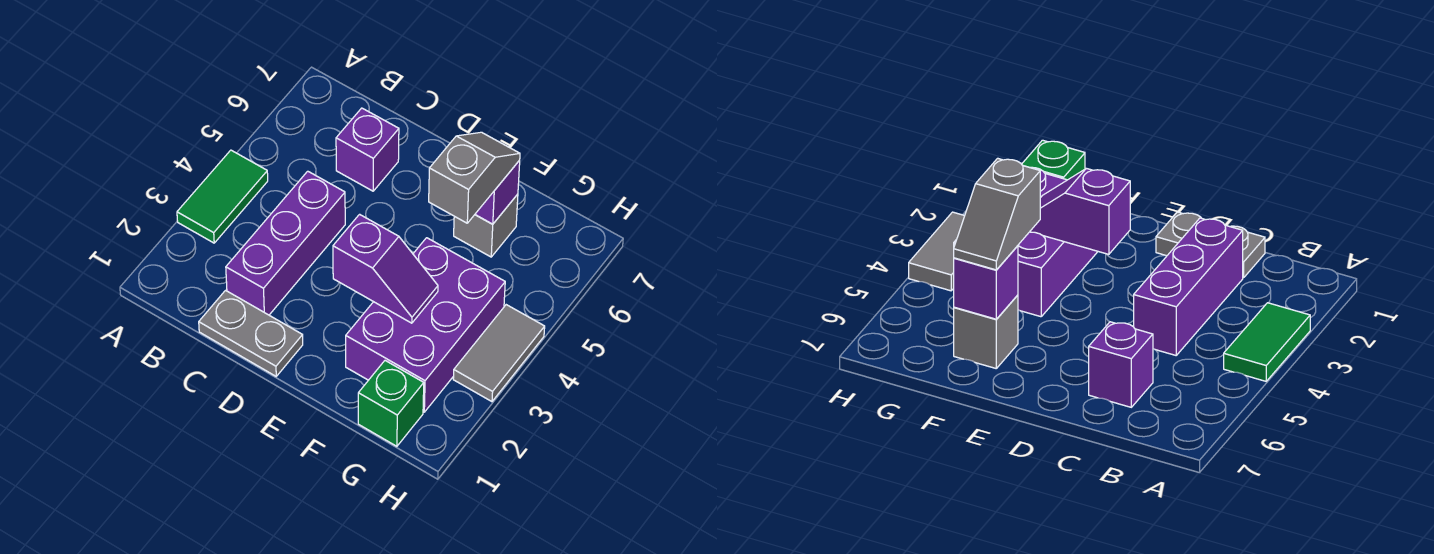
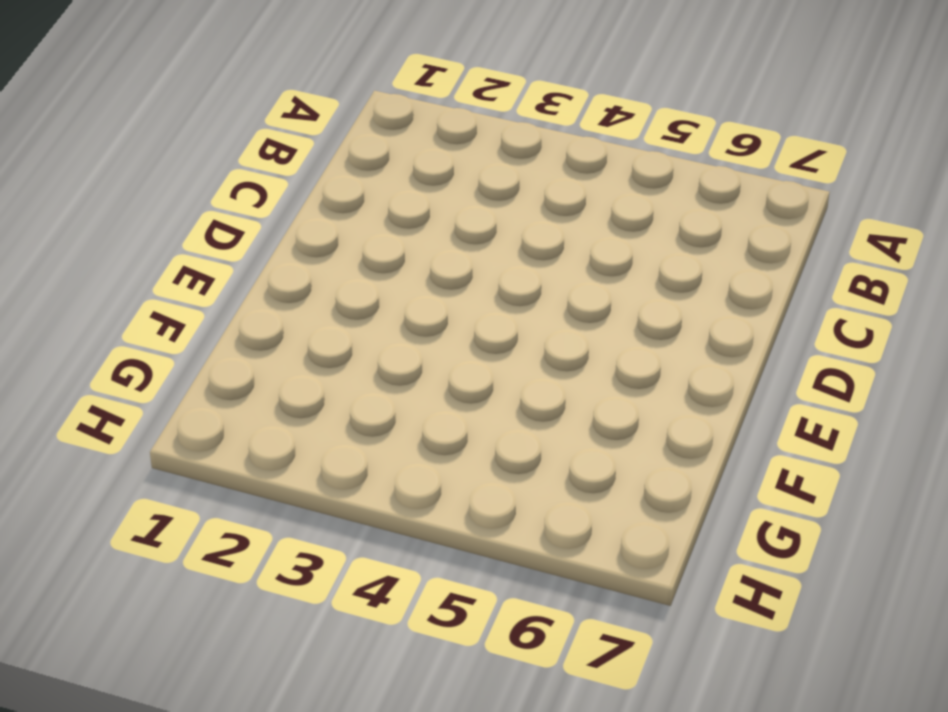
none -> green 1x2 tile [177,150,268,243]
none -> grey 1x2 plate [199,290,303,376]

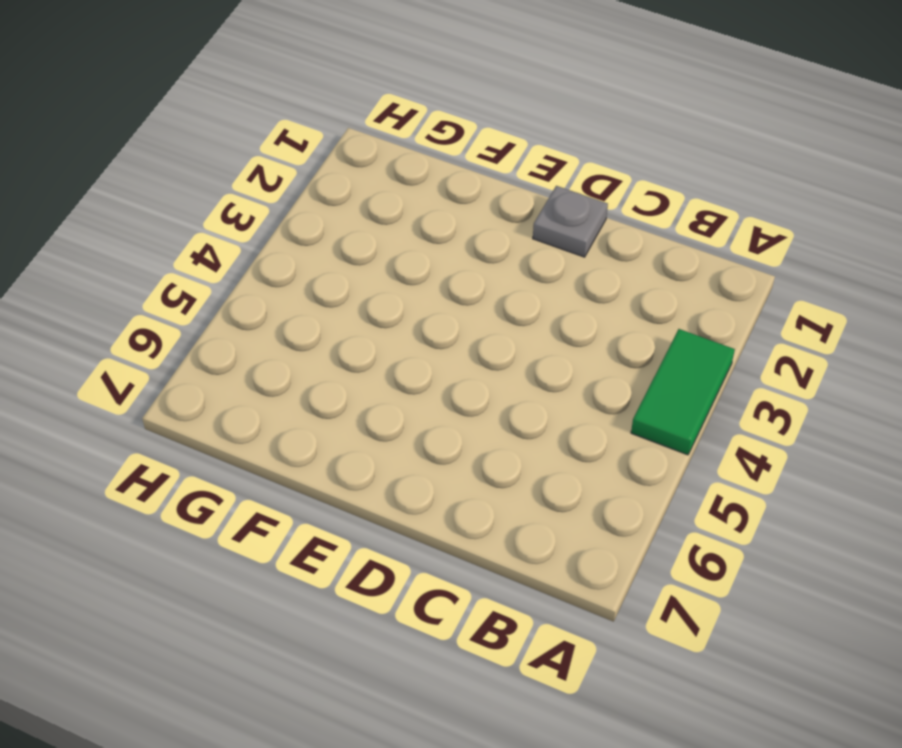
grey 1x1 plate [533,186,608,257] -> grey 1x2 plate [199,290,303,376]
none -> purple 1x3 brick [226,171,345,315]
none -> purple 1x1 brick [336,108,399,191]

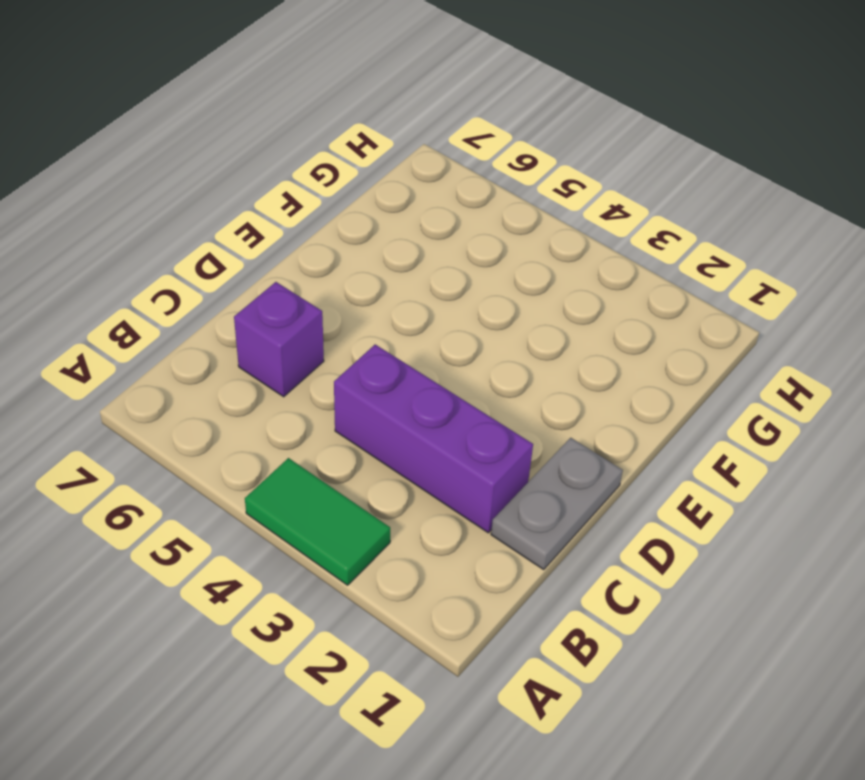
none -> purple 2x3 brick [346,238,505,412]
none -> grey 1x1 brick [454,194,518,257]

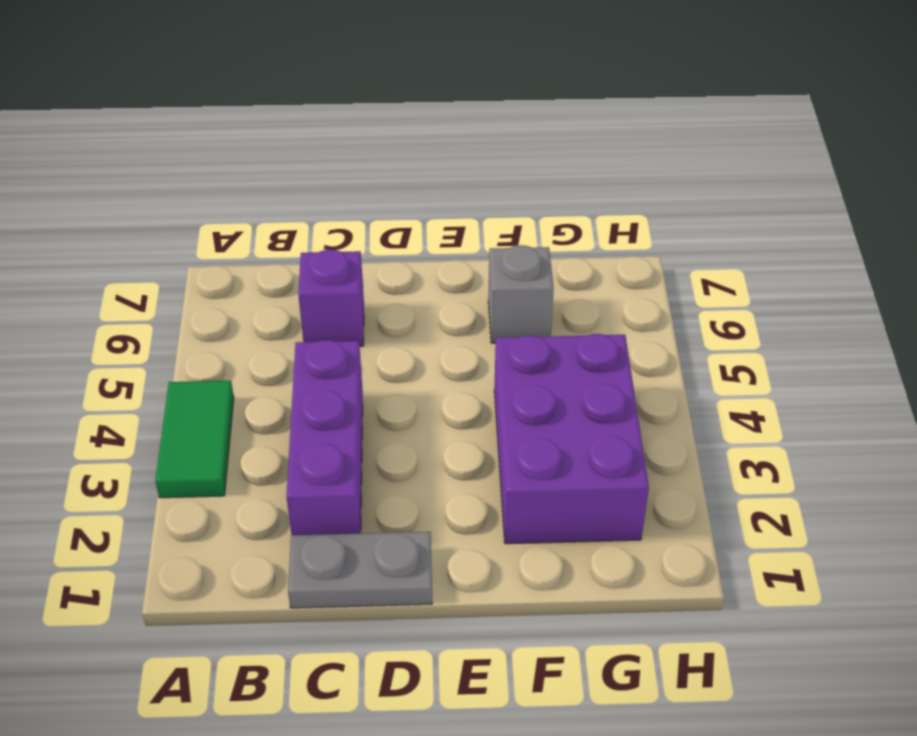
none -> green 1x1 brick [358,361,424,446]
none -> grey 1x2 tile [453,305,545,402]

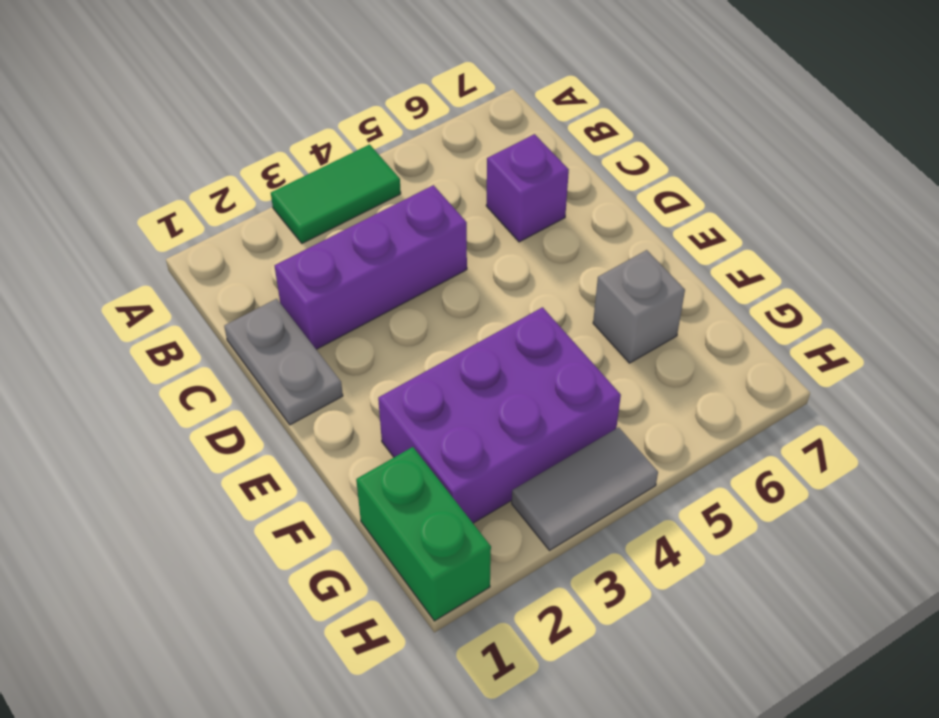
green 1x2 brick [356,447,491,621] -> green 1x1 brick [358,361,424,446]
none -> purple 1x2 slope [333,214,438,323]
none -> purple 1x1 brick [475,160,520,224]

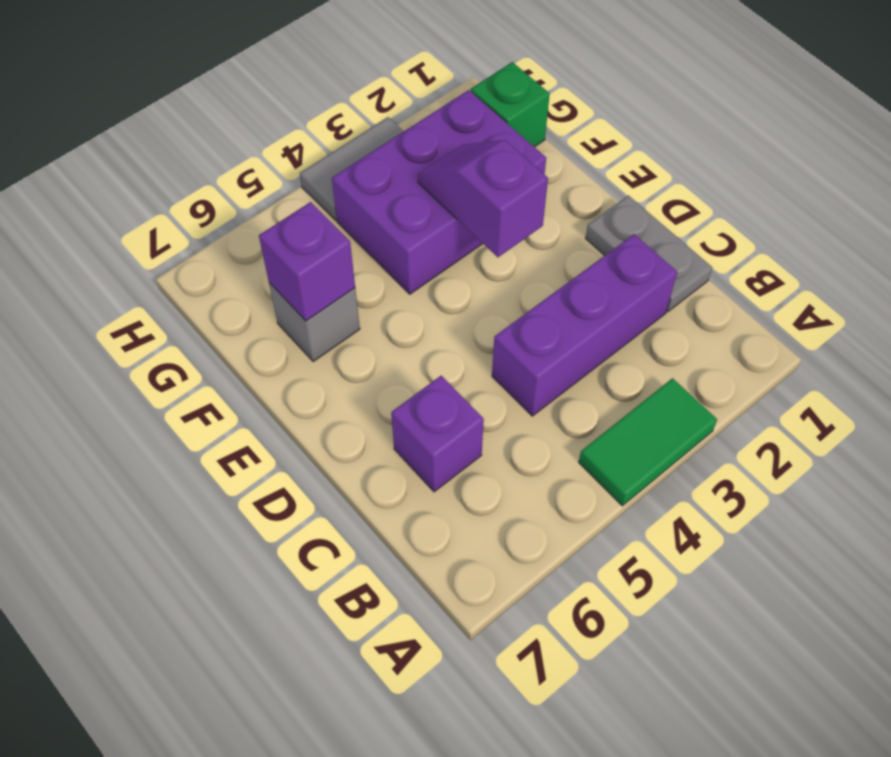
none -> grey 1x2 slope [429,132,520,223]

